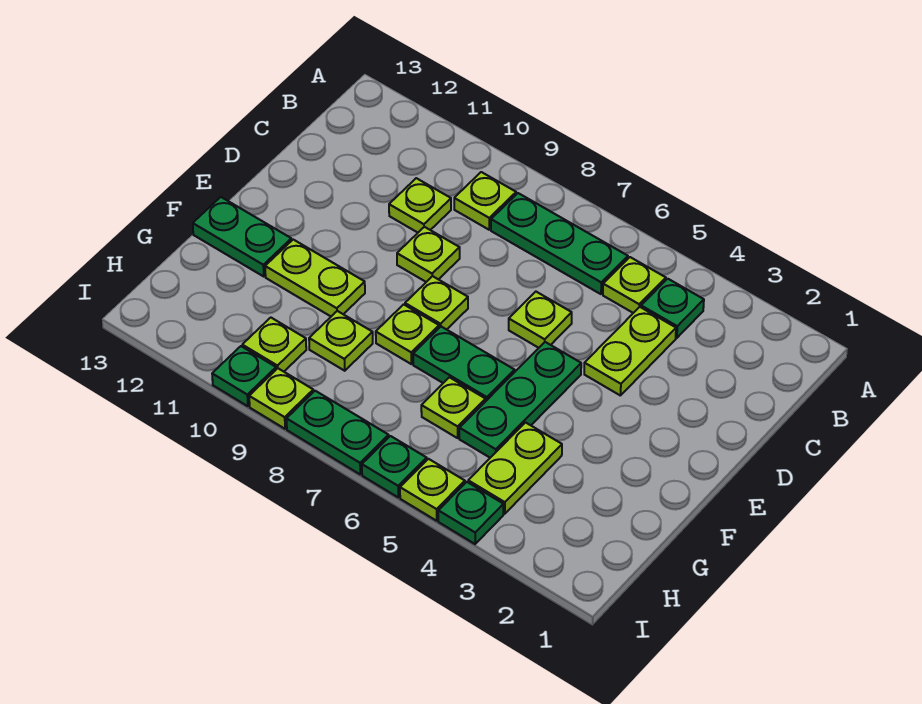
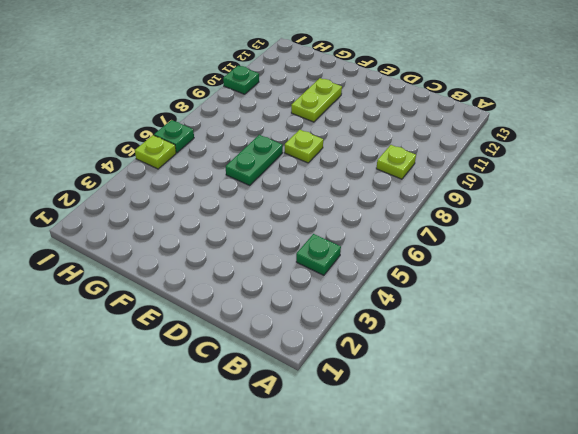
none -> lime 1x1 plate [603,257,666,313]
none -> green 1x3 plate [491,193,628,294]
none -> lime 1x2 plate [584,307,676,396]

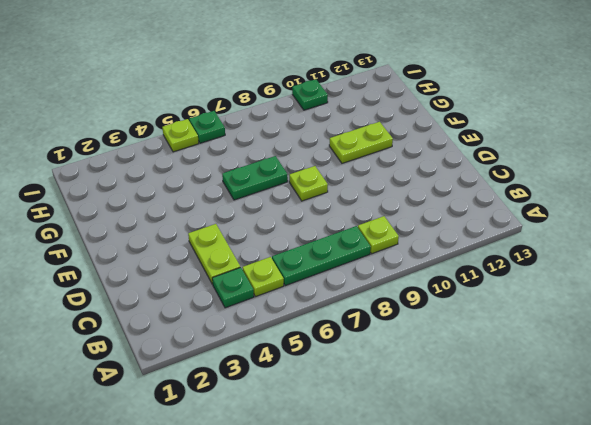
none -> lime 1x1 plate [389,178,451,233]
none -> lime 1x1 plate [509,292,572,348]
none -> lime 1x1 plate [397,227,460,282]

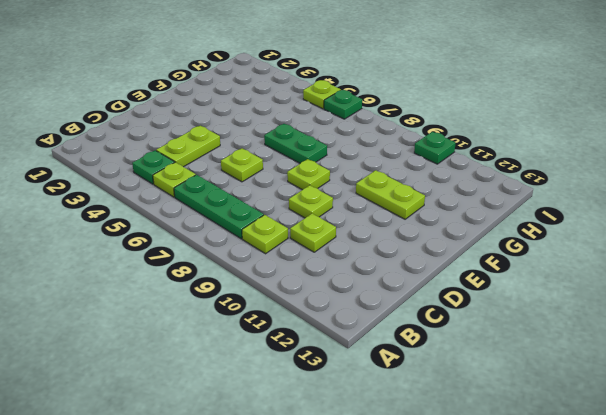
none -> green 1x3 plate [459,342,581,458]
none -> lime 1x1 plate [376,304,439,364]
none -> green 1x2 plate [193,197,291,277]

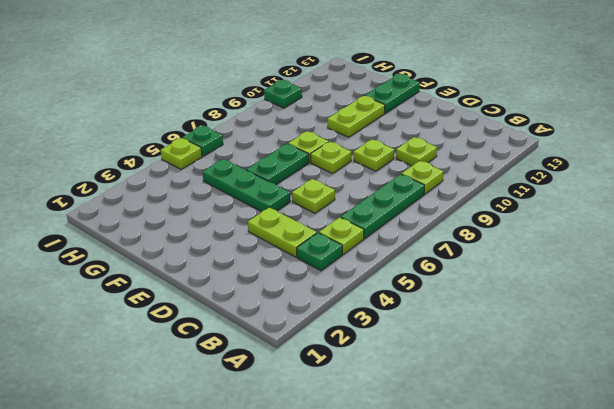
none -> lime 1x2 plate [468,423,562,514]
none -> lime 1x1 plate [421,377,485,438]
none -> lime 1x1 plate [309,311,373,371]

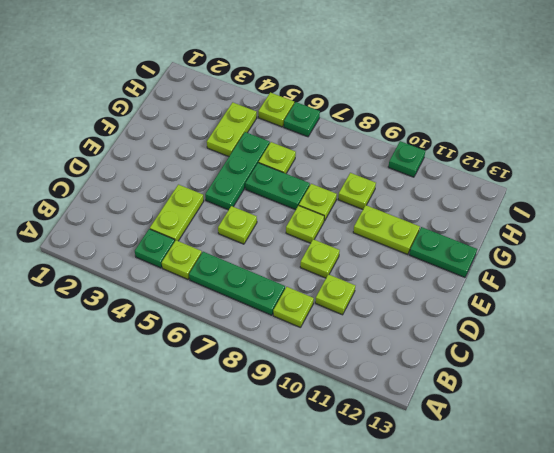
none -> lime 1x1 plate [242,318,306,372]
none -> green 1x1 plate [438,482,503,544]
none -> green 1x2 plate [287,391,389,474]

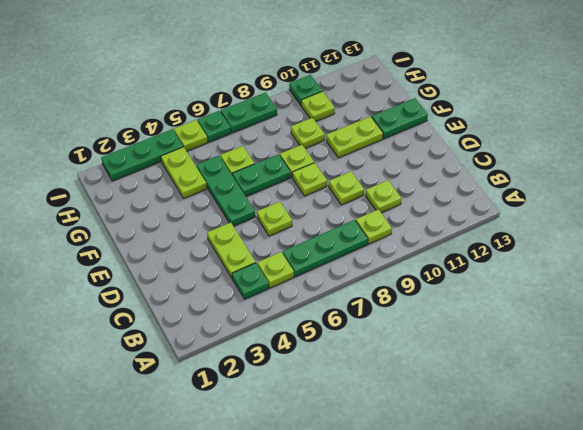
green 1x3 plate [101,129,183,181] -> green 1x1 plate [438,482,503,544]
none -> lime 1x1 plate [249,368,313,429]

